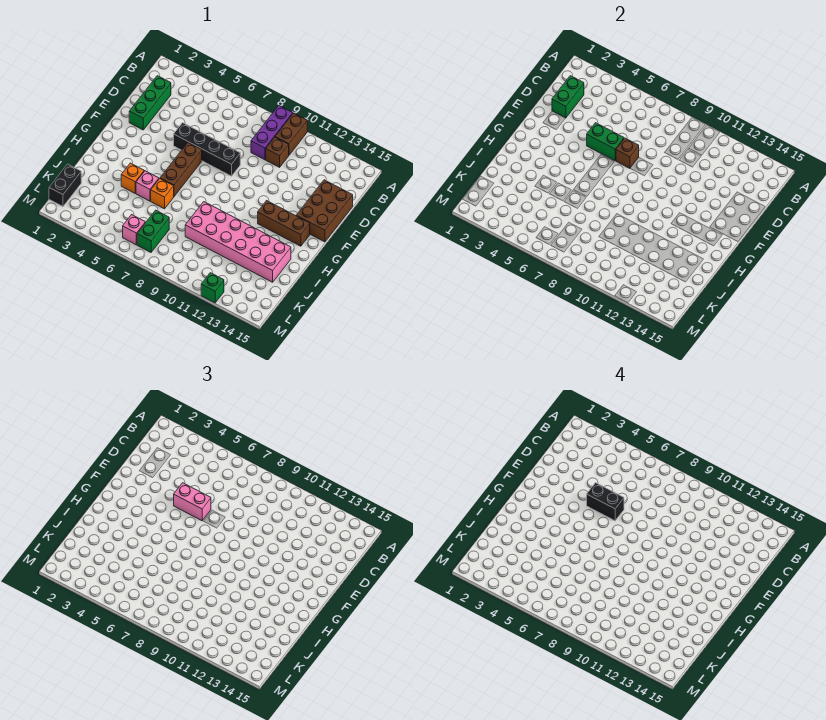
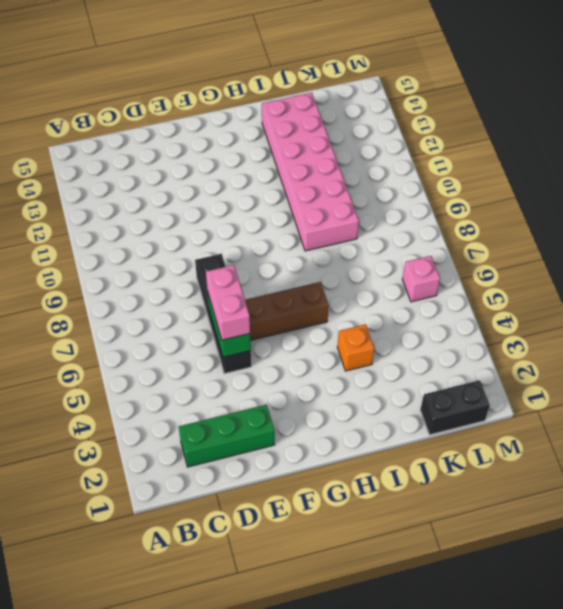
none -> purple 1x3 brick [251,106,293,160]
none -> brown 1x2 brick [275,113,307,155]
none -> brown 1x1 brick [266,137,289,167]

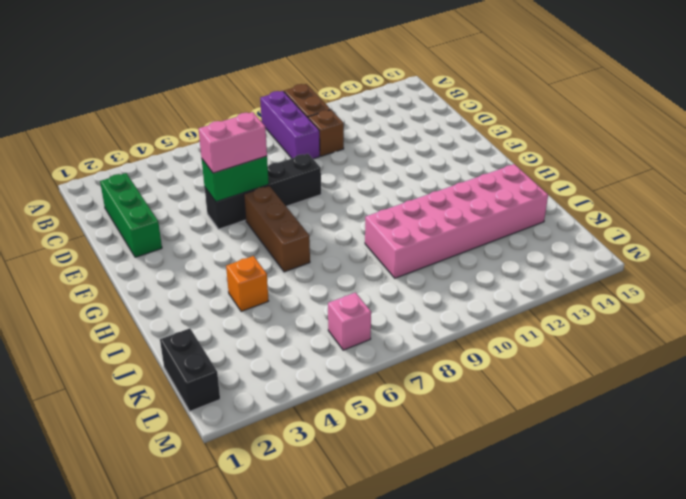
none -> brown 2x3 brick [296,180,353,242]
none -> brown 1x3 brick [258,201,310,246]
none -> pink 1x1 brick [136,171,159,201]

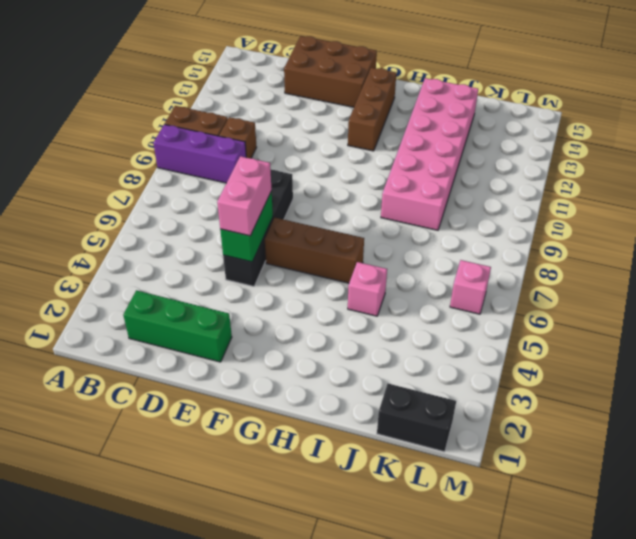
none -> orange 1x1 brick [121,163,144,193]
none -> orange 1x1 brick [151,179,174,209]
none -> green 1x2 brick [137,210,169,252]

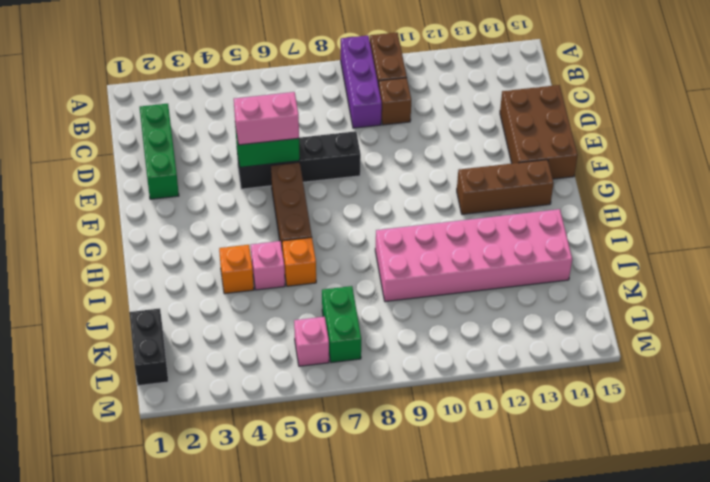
none -> green 1x1 brick [201,273,224,303]
none -> green 1x2 brick [552,76,584,118]
none -> brown 1x1 brick [616,138,639,168]

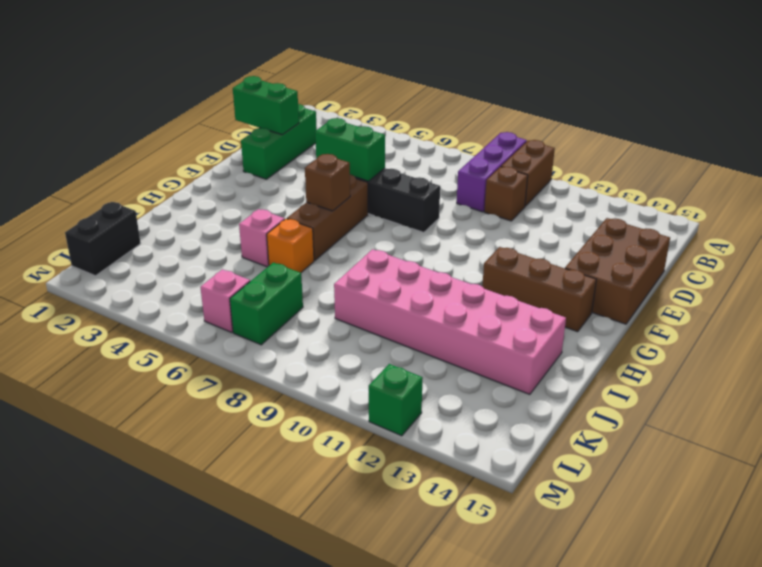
green 1x2 brick [233,76,299,135] -> green 1x2 brick turned to [552,76,584,118]
brown 1x1 brick [305,154,350,211] -> brown 1x1 brick moved to [616,138,639,168]
none -> orange 1x1 brick [121,163,144,193]
none -> pink 1x2 brick [174,483,211,521]
none -> black 1x2 brick [587,483,624,521]

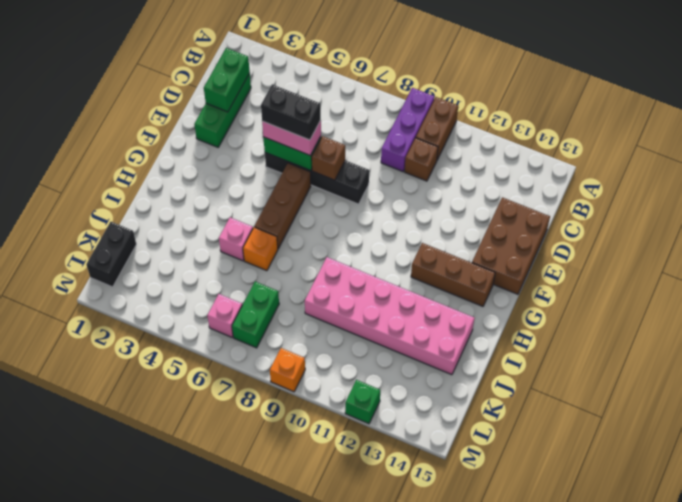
orange 1x1 brick [270,348,305,392] -> orange 1x1 brick moved to [121,163,144,193]

